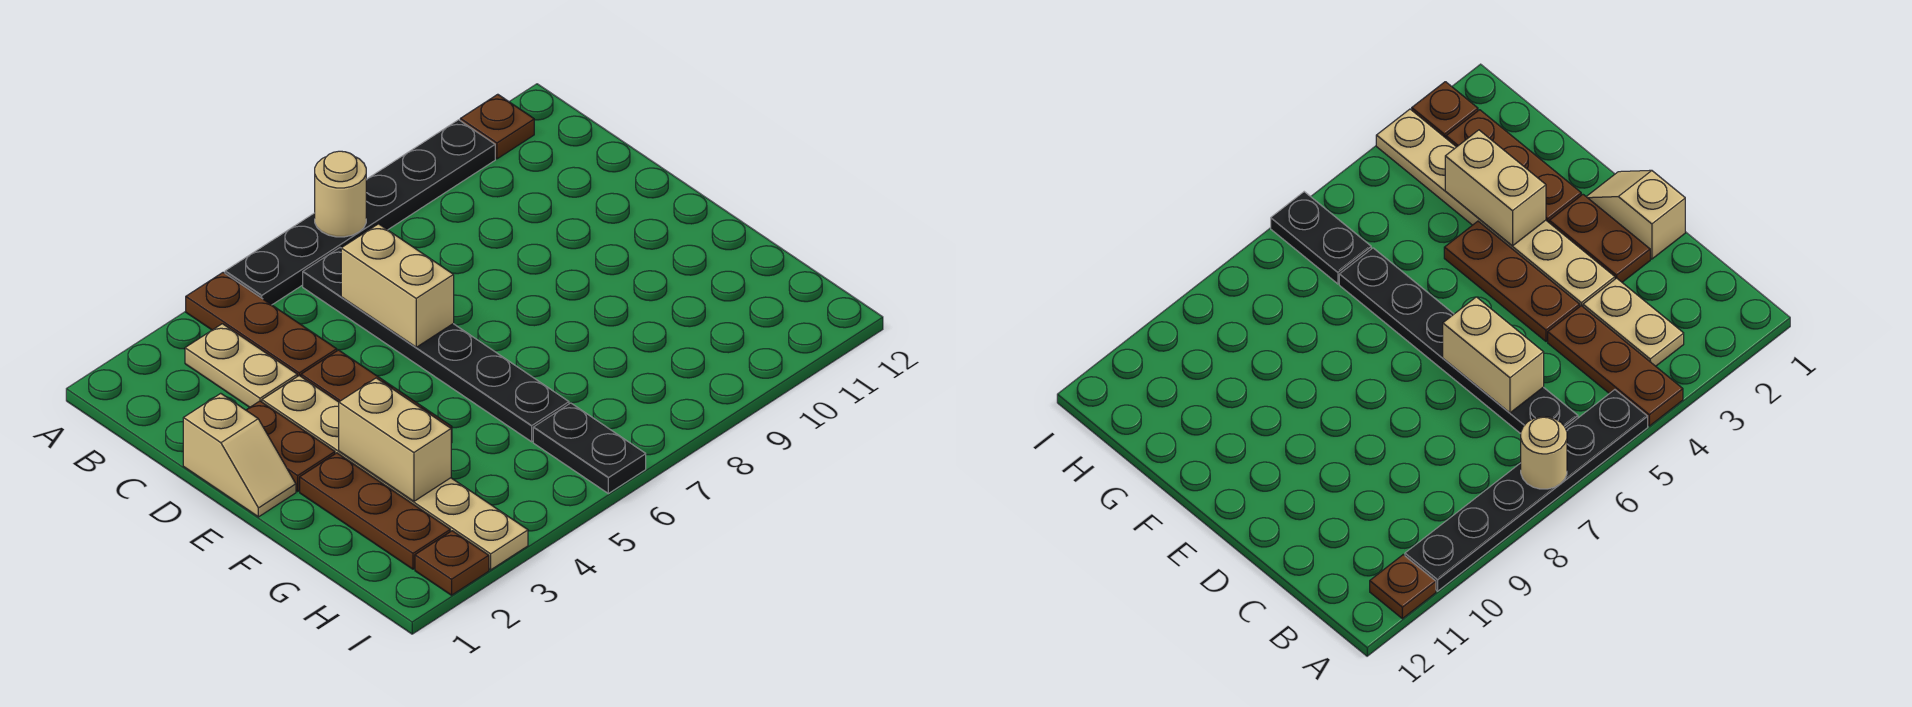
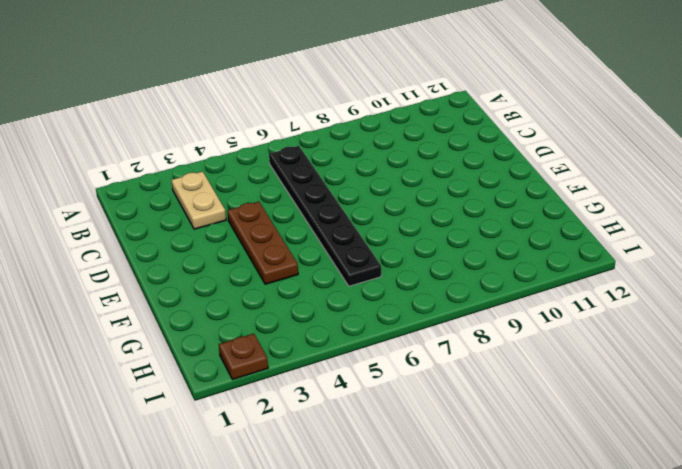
none -> brown 1x3 plate [186,272,337,376]
none -> black 1x6 plate [225,120,495,305]
none -> brown 1x1 plate [460,94,534,159]

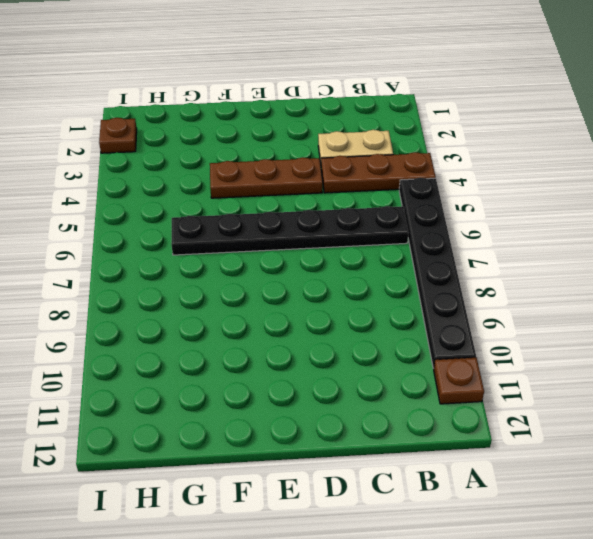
none -> tan 1x2 slope [183,393,296,517]
none -> brown 1x2 plate [246,401,335,491]
none -> tan 1x6 plate [262,376,528,570]

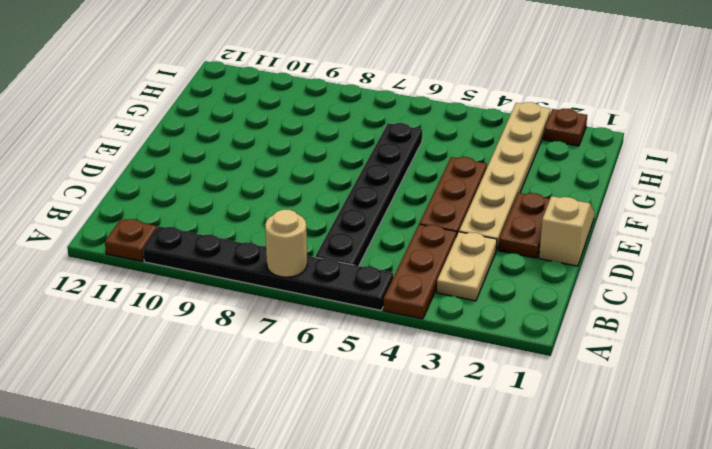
none -> brown 1x3 plate [300,453,450,569]
none -> black 1x2 plate [533,403,646,494]
none -> tan 1x2 brick [341,224,454,347]

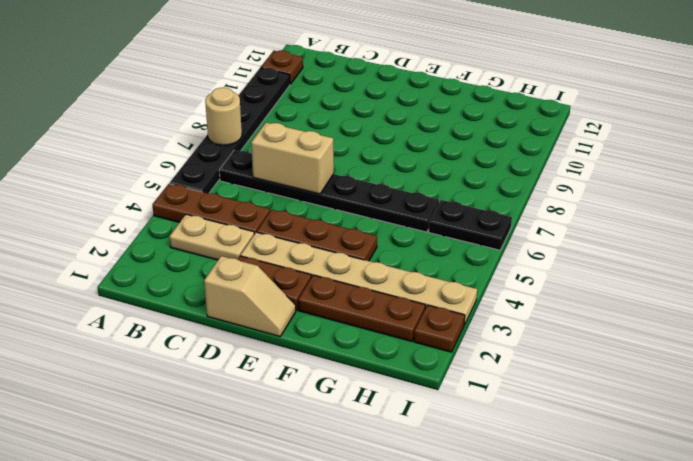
none -> tan 1x2 brick [339,378,451,501]

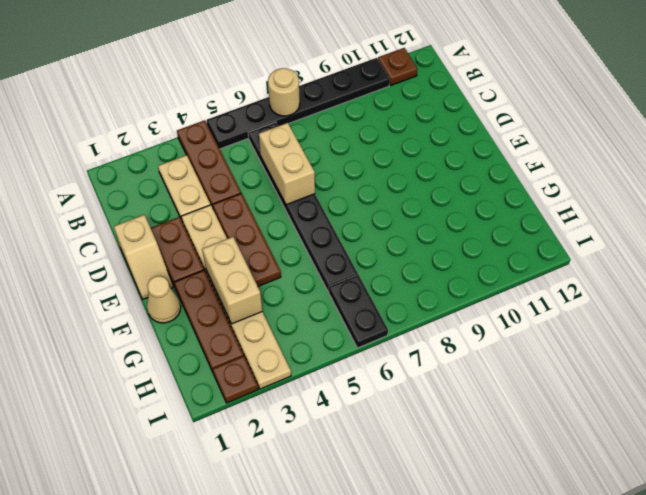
tan 1x1 cone [147,276,181,323] -> none

